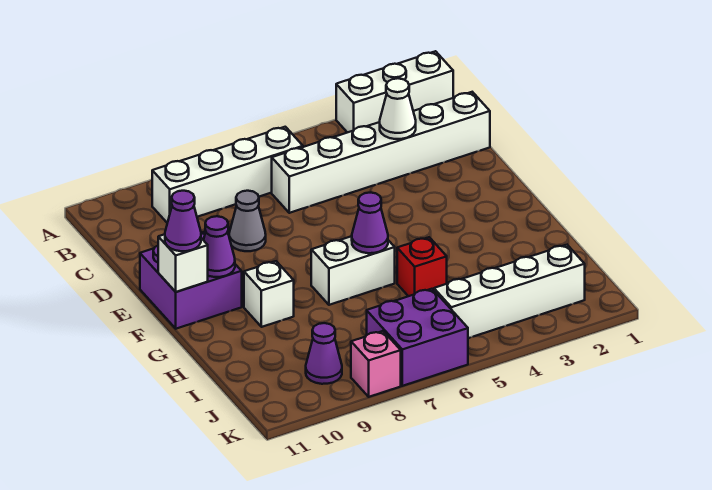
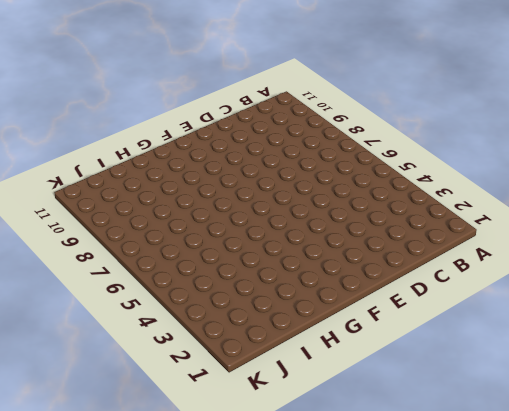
none -> white 1x3 brick [336,51,453,133]
none -> white 1x4 brick [152,127,303,223]
none -> white 1x6 brick [272,92,490,213]

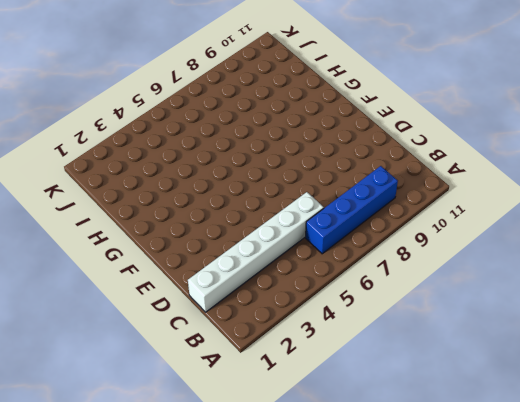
blue 1x4 brick [306,166,398,254] -> white 1x4 brick [152,127,303,223]
none -> white 1x3 brick [336,51,453,133]
none -> grey 1x1 cone [229,191,266,251]
none -> purple 2x2 brick [140,231,242,329]

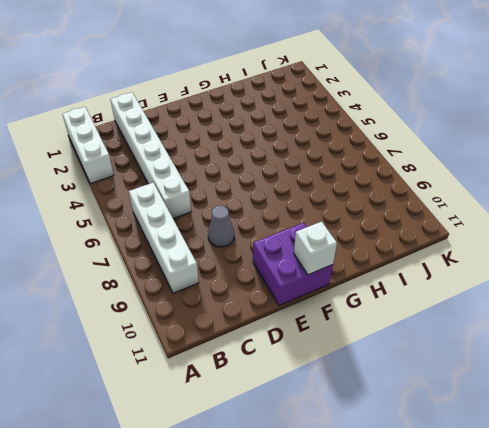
none -> white 1x2 brick [311,236,395,305]
none -> white 1x1 brick [244,261,294,327]
none -> red 1x1 brick [397,237,447,296]

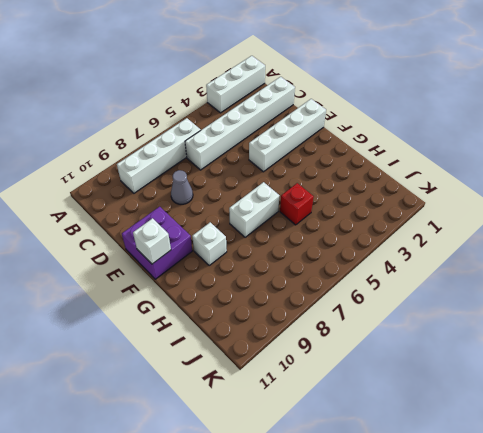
white 1x4 brick [249,99,326,172] -> white 1x4 brick moved to [434,245,585,338]
none -> purple 2x2 brick [367,289,468,386]
none -> purple 1x1 cone [306,323,342,384]
none -> pink 1x1 brick [351,331,401,397]

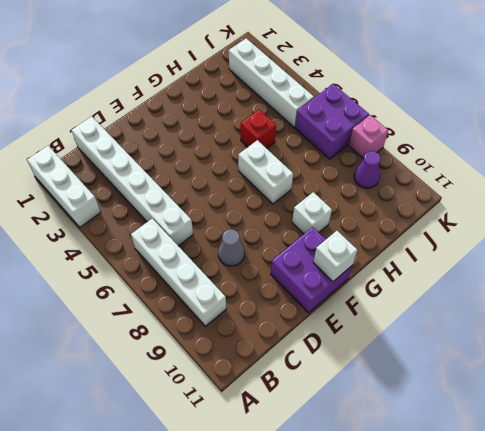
none -> white 1x1 cone [380,78,416,139]
none -> purple 1x1 cone [204,216,235,277]
none -> purple 1x1 cone [352,192,388,253]

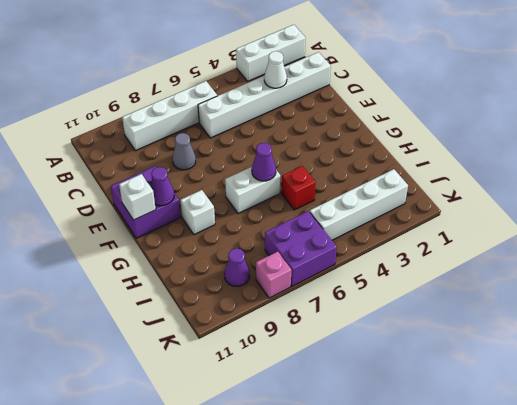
none -> purple 1x1 cone [165,191,201,251]

